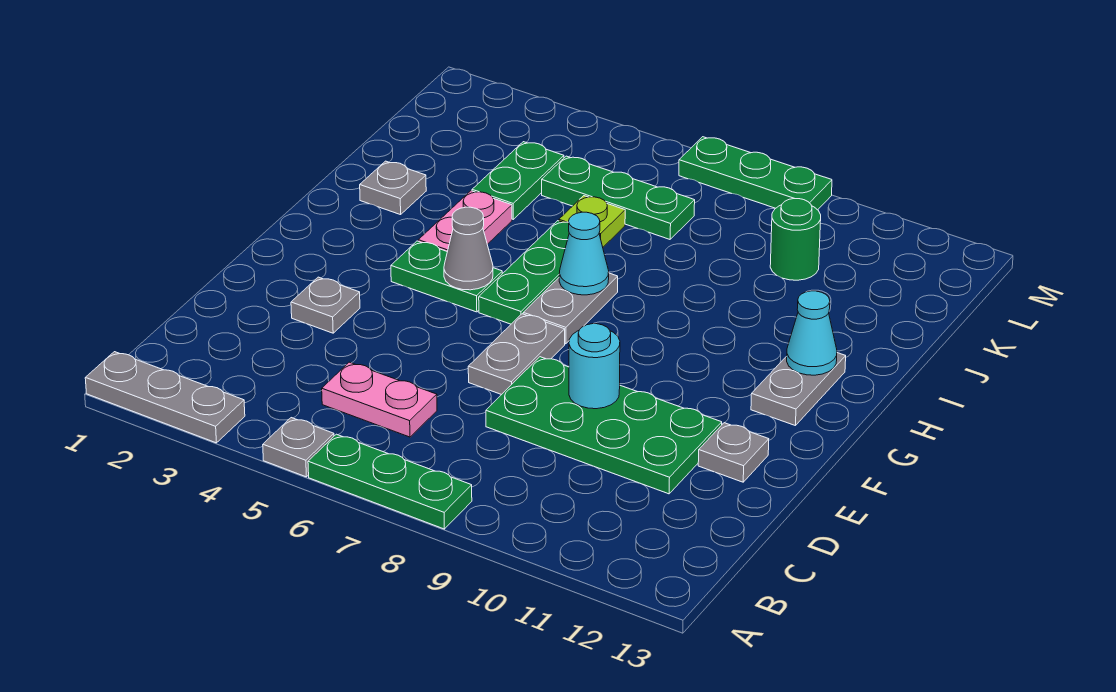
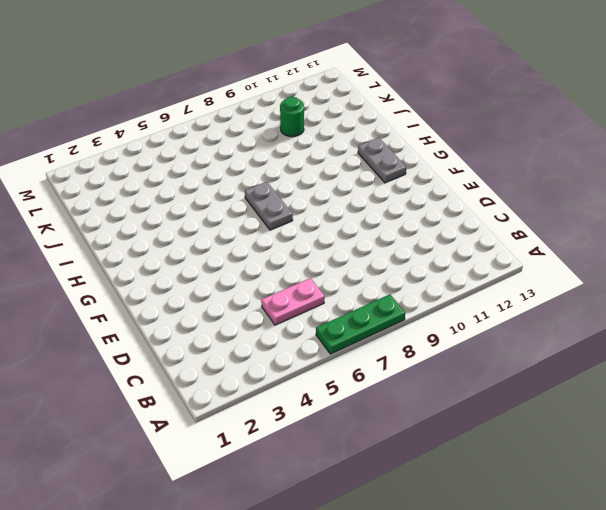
none -> grey 1x3 plate [85,352,245,443]
none -> grey 1x1 plate [263,418,334,477]
none -> green 2x4 plate [486,357,722,494]

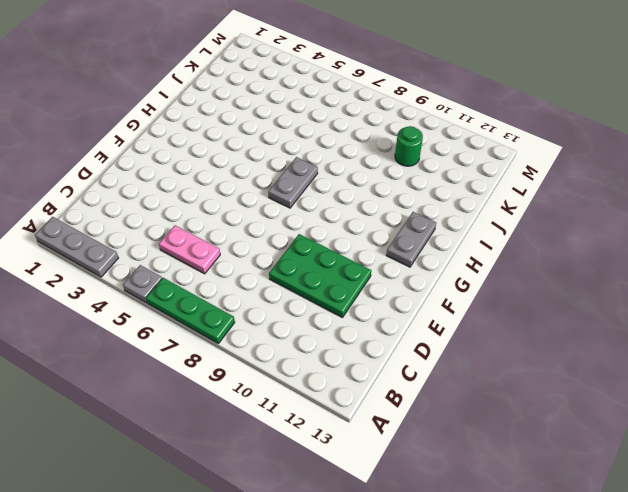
green 2x3 plate [269,234,371,318] -> green 2x4 plate [486,357,722,494]
none -> grey 1x1 plate [291,277,360,333]
none -> grey 1x2 plate [468,314,565,395]
none -> grey 1x1 plate [698,423,769,482]

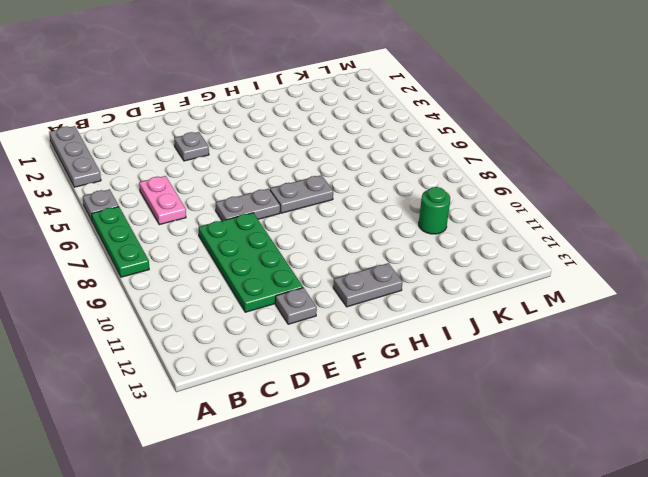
none -> green 1x2 plate [391,241,502,312]
none -> green 1x3 plate [479,221,569,324]
none -> pink 1x2 plate [418,191,512,252]

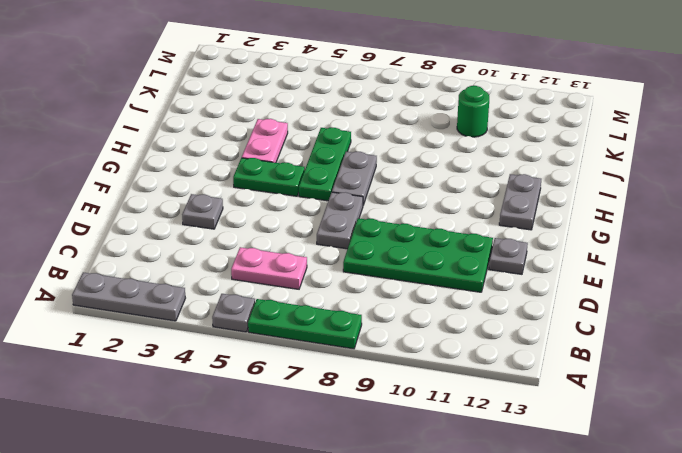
none -> grey 1x1 plate [360,161,426,215]
none -> green 1x2 plate [472,142,564,219]
none -> lime 1x1 plate [559,196,625,247]

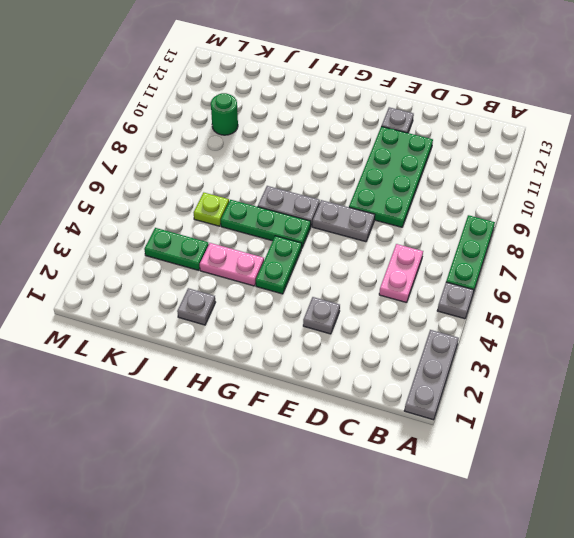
none -> grey 1x2 plate [751,353,846,426]
none -> green 1x3 plate [542,156,695,239]
none -> green 1x3 plate [679,137,832,210]

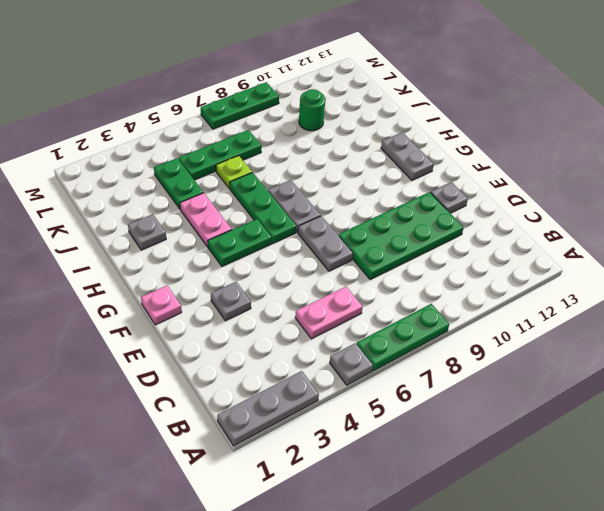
pink 1x1 plate [141,286,182,325] -> none
none -> cyan 1x1 round brick [569,324,620,409]
none -> grey 1x1 cone [444,207,493,290]
none -> cyan 1x1 cone [559,212,609,295]

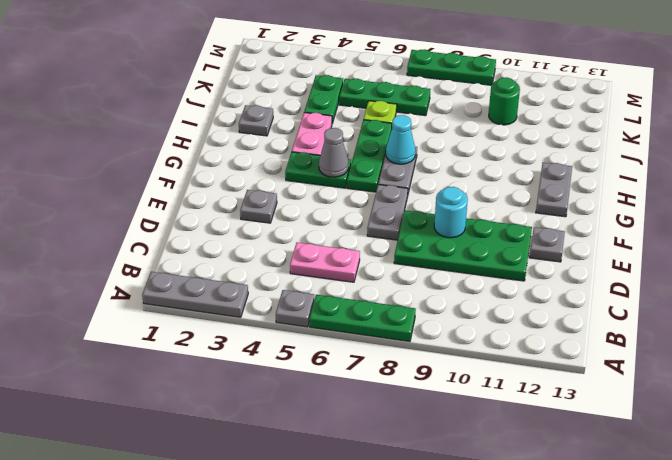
none -> cyan 1x1 cone [787,291,837,375]

